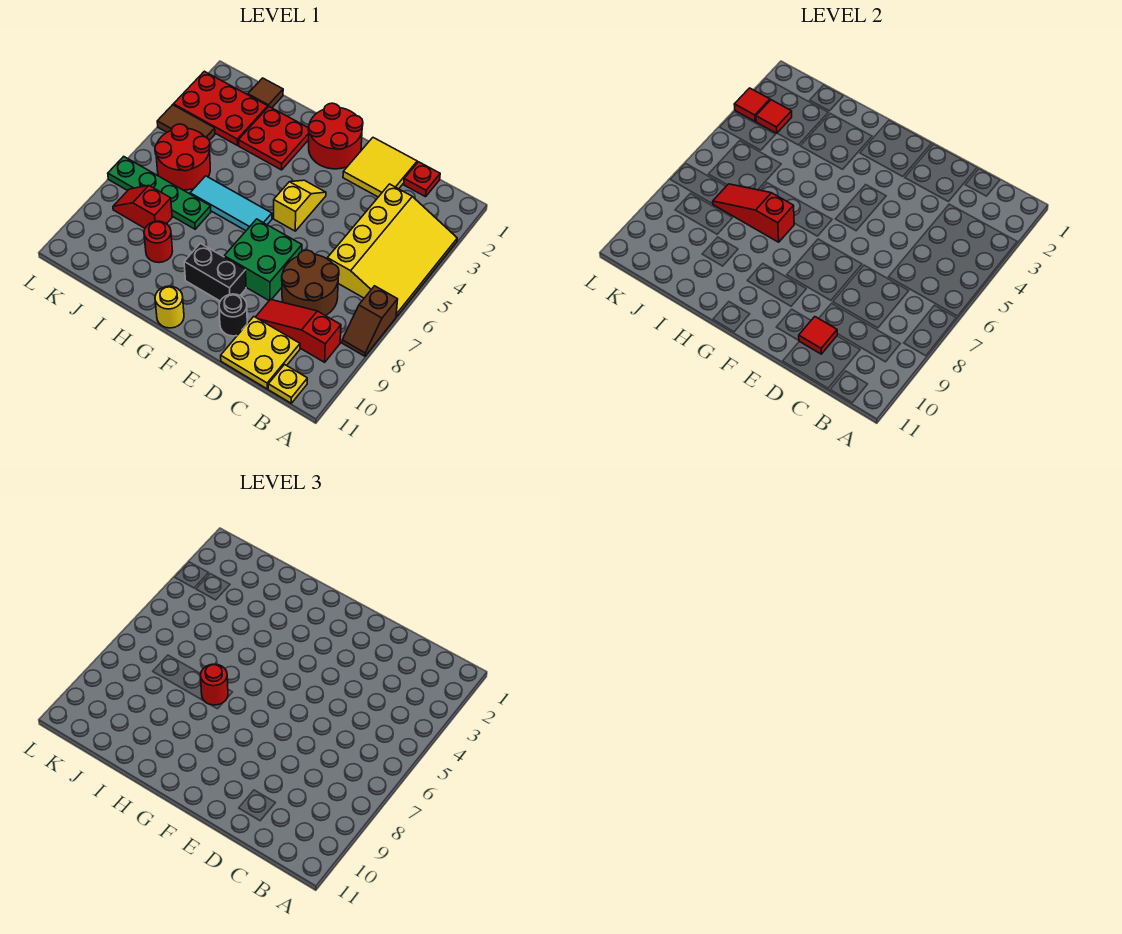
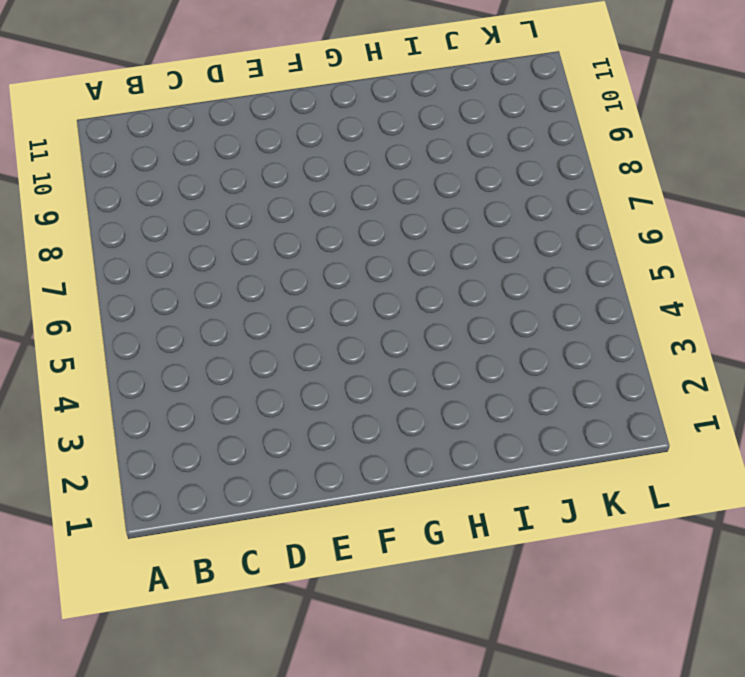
none -> yellow 3x4 slope [327,184,457,317]
none -> brown 1x2 slope [342,286,398,356]
none -> red 1x3 slope [256,300,341,362]

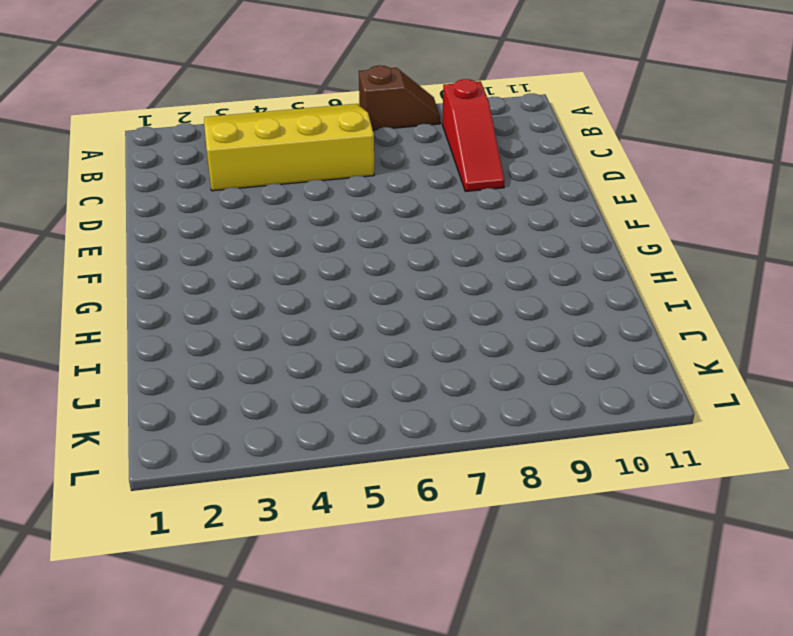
none -> yellow 1x1 plate [268,365,307,403]
none -> red 1x1 plate [404,162,440,197]
none -> brown 2x2 round brick [282,250,339,316]

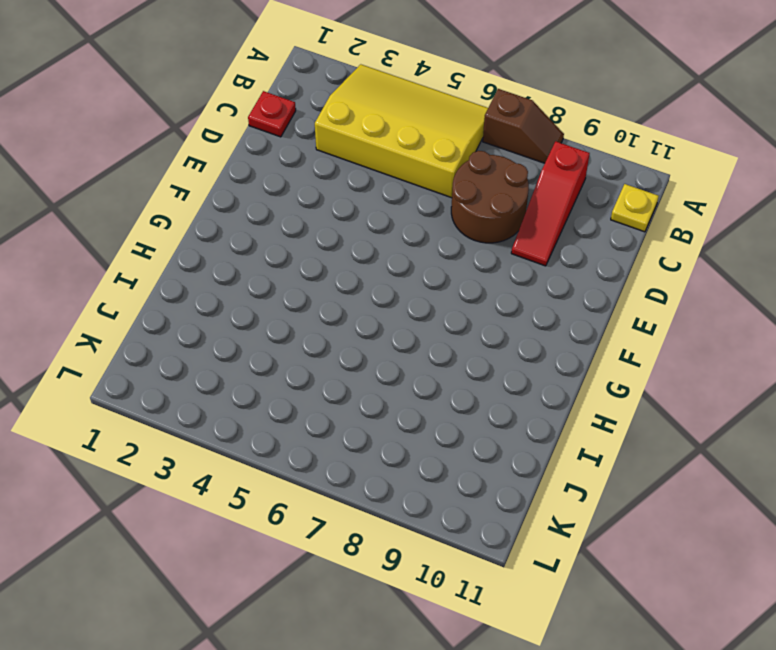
none -> yellow 2x2 plate [221,317,300,389]
none -> yellow 2x2 tile [343,138,417,197]
none -> green 2x2 brick [224,219,302,300]

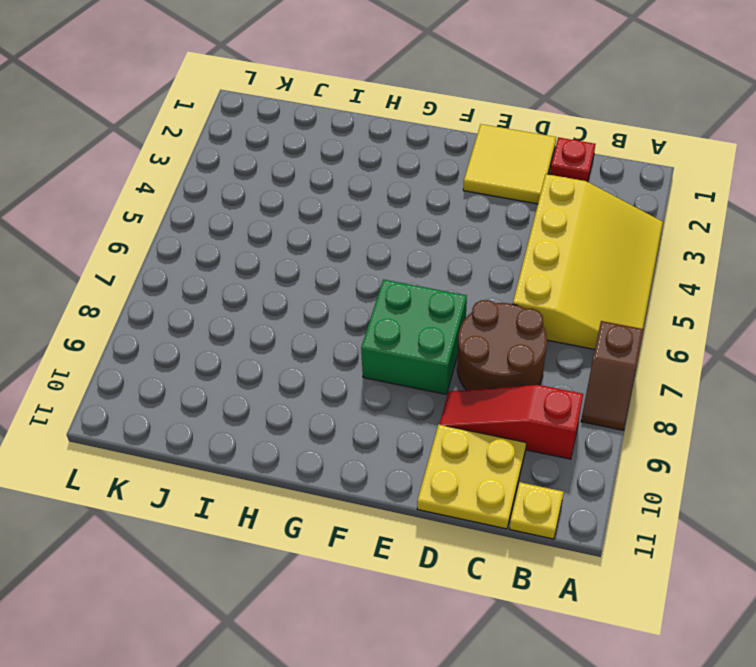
none -> black 1x1 round brick [219,294,247,336]
none -> red 2x2 round brick [308,103,363,169]
none -> yellow 1x2 slope [274,180,326,231]

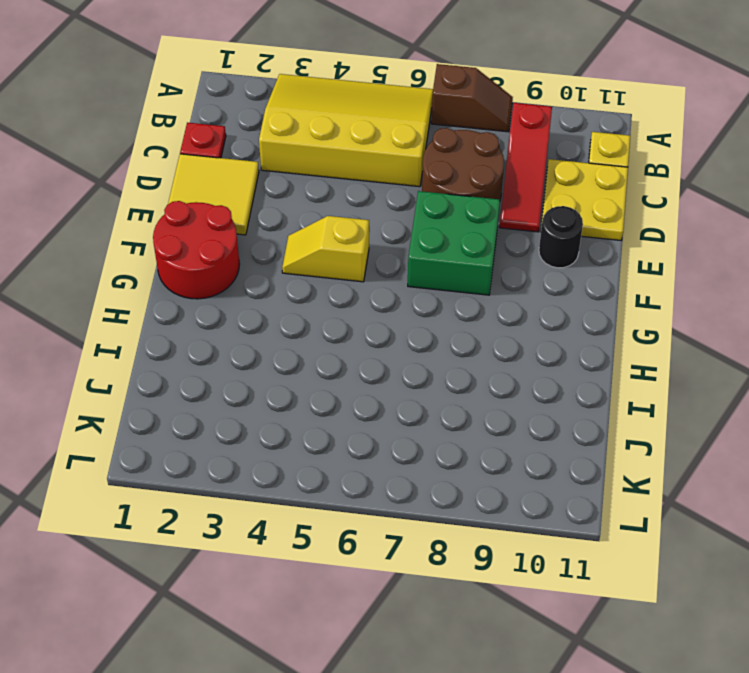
none -> black 1x2 brick [184,244,246,301]
none -> cyan 1x3 tile [190,176,272,231]
none -> yellow 1x1 round brick [155,286,184,328]

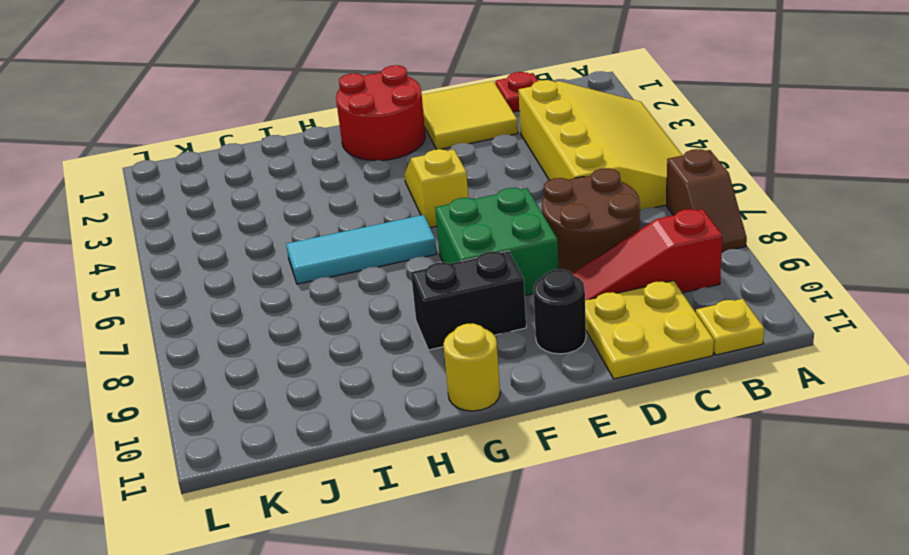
none -> red 2x2 plate [238,107,309,170]
none -> green 1x4 plate [108,157,211,229]
none -> red 1x1 round brick [144,221,172,263]

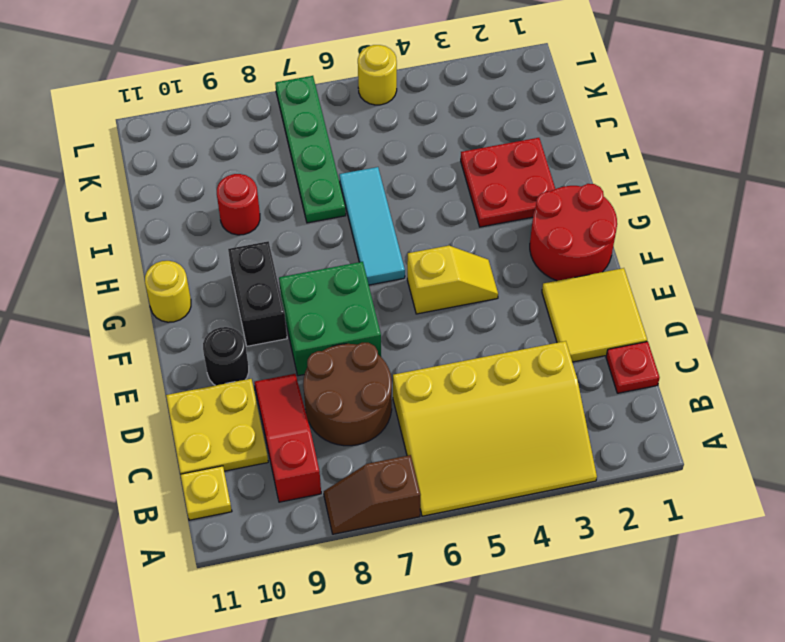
yellow 1x1 round brick [358,45,397,105] -> none
none -> brown 1x1 tile [248,78,283,108]
none -> red 2x3 plate [173,71,268,145]
none -> red 2x2 round brick [155,124,210,190]

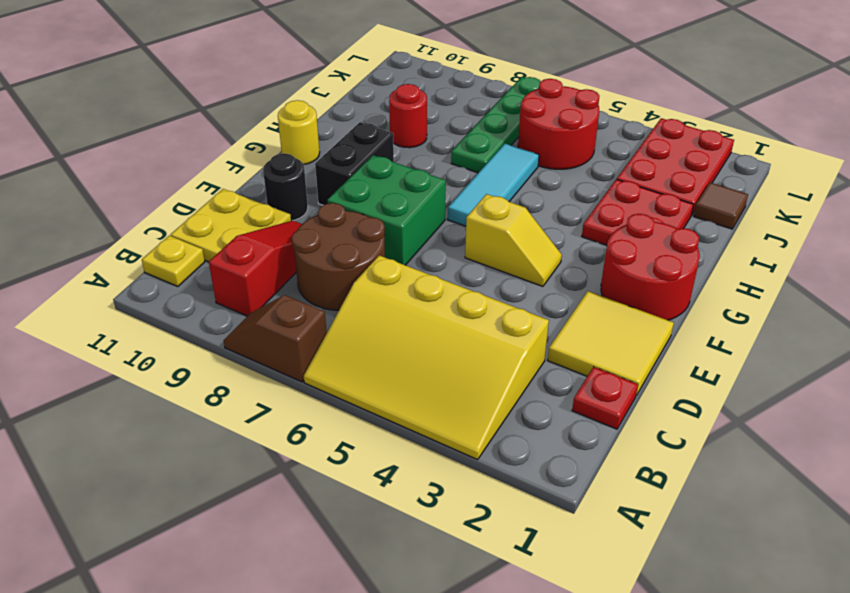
none -> red 1x2 slope [113,186,172,228]
none -> brown 1x2 tile [157,105,215,140]
none -> red 1x1 tile [799,317,837,354]

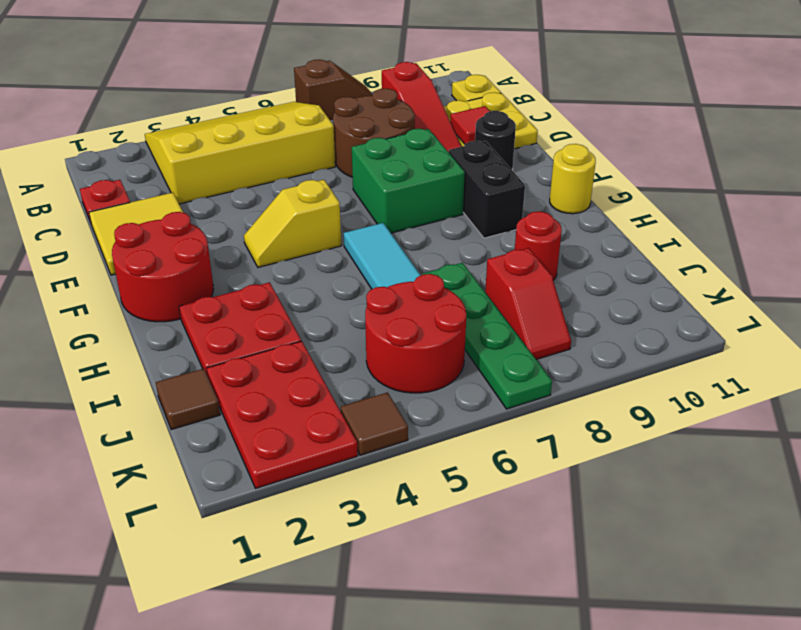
brown 1x1 tile [341,392,408,455] -> brown 1x2 tile [157,105,215,140]
none -> red 1x3 slope [713,184,794,242]
none -> red 1x1 tile [756,100,792,133]
none -> red 1x1 tile [734,88,770,121]

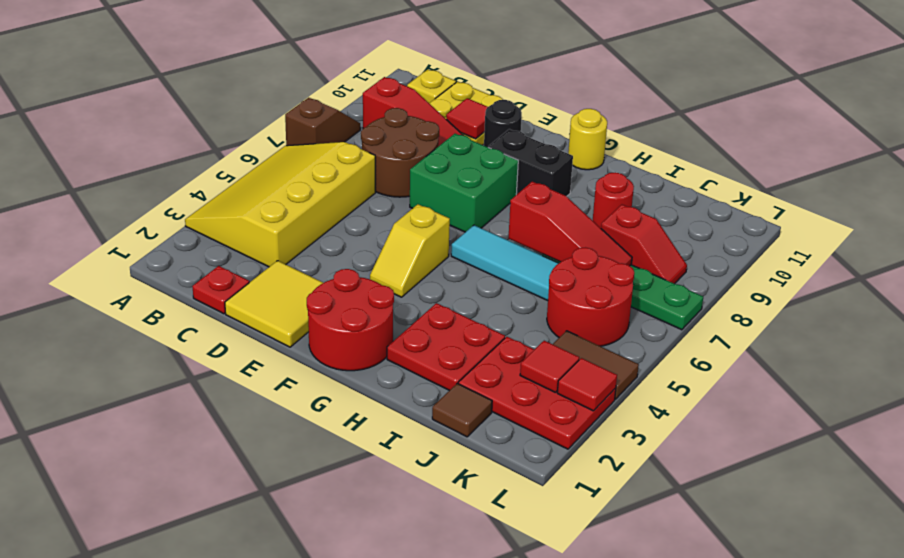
none -> red 1x1 round brick [201,664,228,705]

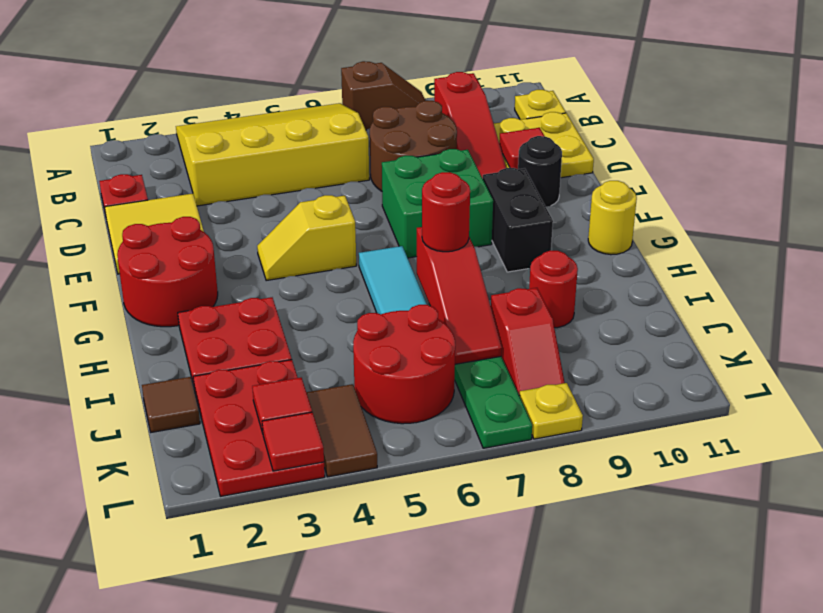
yellow 1x1 plate [519,383,583,439] -> none

